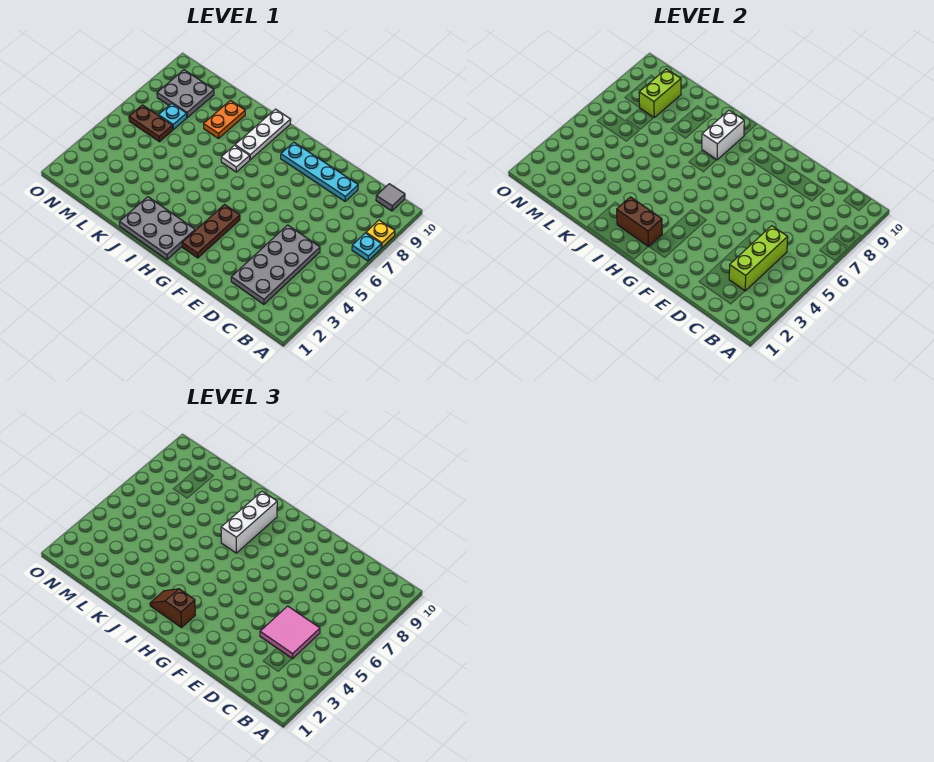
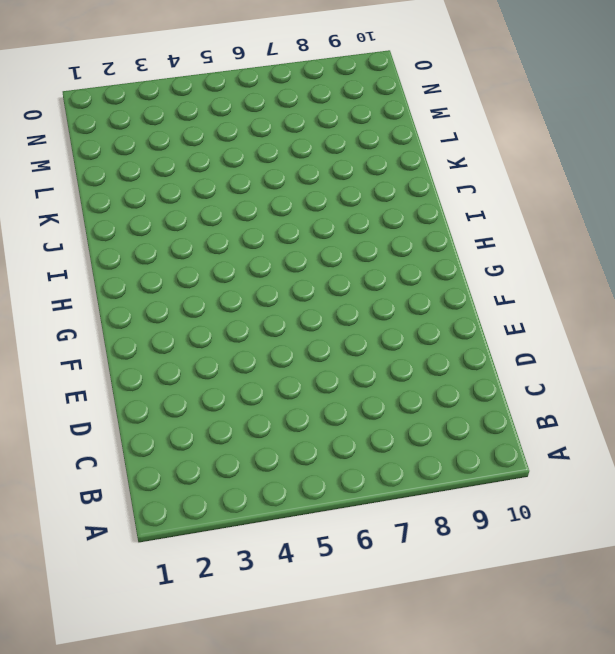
none -> cyan 1x1 plate [352,233,381,261]
none -> yellow 1x1 plate [366,220,395,248]
none -> grey 1x1 tile [376,184,405,211]

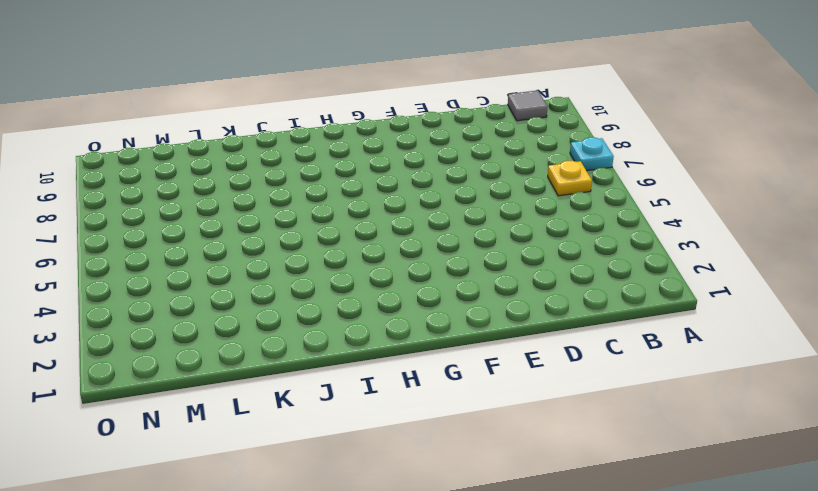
yellow 1x1 plate [548,161,592,196] -> yellow 1x1 plate moved to [366,220,395,248]
none -> grey 2x4 plate [231,225,320,304]
none -> cyan 1x4 plate [281,142,358,201]
none -> brown 1x3 plate [182,205,240,258]

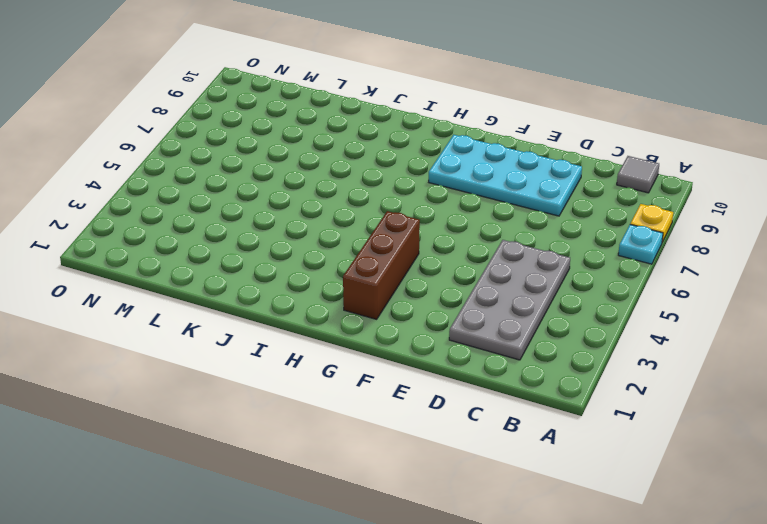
cyan 2x4 plate [429,135,582,216] -> cyan 1x4 plate [281,142,358,201]
brown 1x3 brick [343,211,420,319] -> brown 1x3 plate [182,205,240,258]
none -> grey 2x3 plate [119,197,195,260]
none -> white 1x1 plate [221,145,250,172]
none -> white 1x3 plate [235,109,291,160]

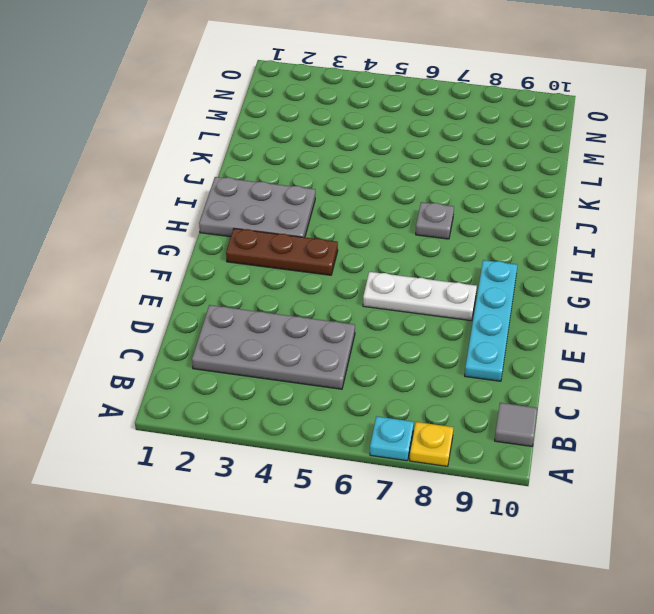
white 1x3 plate [363,272,477,321] -> white 1x3 plate moved to [235,109,291,160]
grey 2x3 plate [199,177,315,237] -> grey 2x3 plate turned to [119,197,195,260]
grey 1x1 plate [416,202,454,239] -> white 1x1 plate [221,145,250,172]
none -> orange 1x2 plate [204,100,245,139]
none -> brown 1x2 plate [129,105,173,142]
none -> cyan 1x1 plate [159,104,187,129]

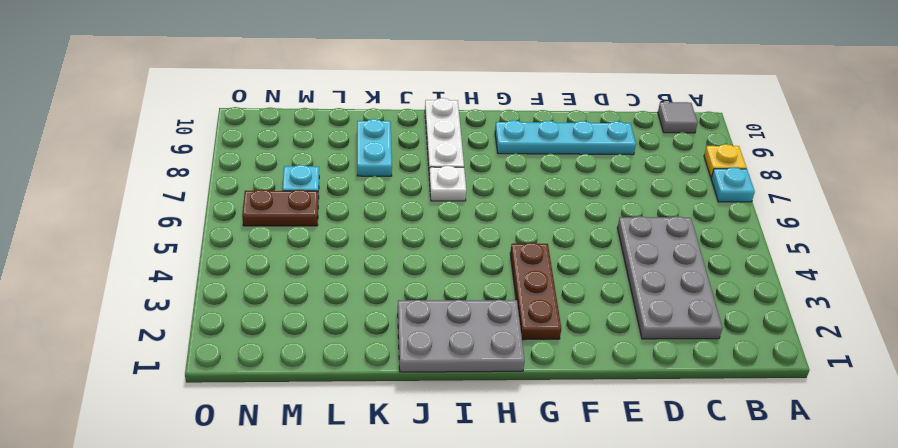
cyan 1x2 plate [357,119,392,176] -> orange 1x2 plate [204,100,245,139]
none -> grey 2x2 plate [157,70,214,117]
none -> lime 1x3 brick [729,226,788,291]
none -> brown 1x2 brick [617,197,662,247]

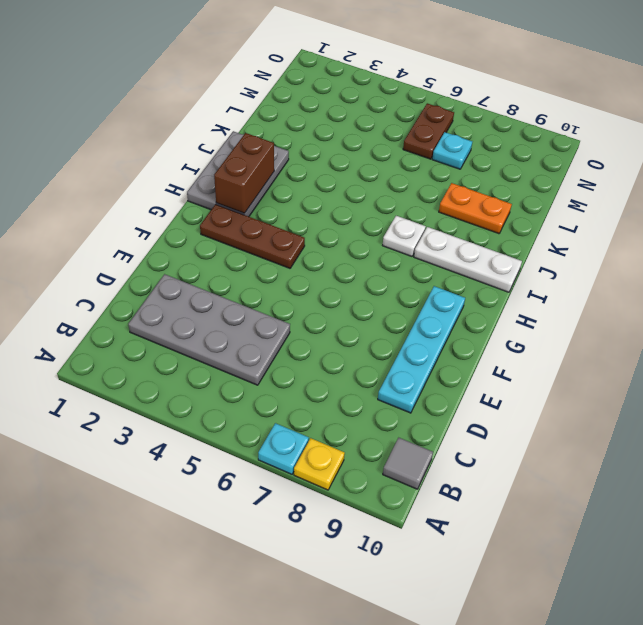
none -> grey 2x2 plate [157,70,214,117]
none -> lime 1x3 brick [729,226,788,291]
none -> white 1x2 brick [702,110,744,160]

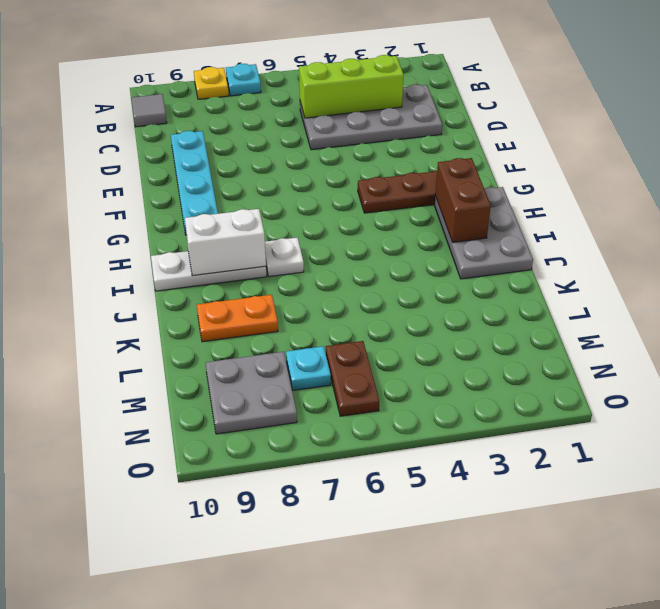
none -> lime 1x2 brick [639,69,681,117]
none -> pink 2x2 tile [260,606,320,659]
none -> brown 1x2 slope [150,589,195,628]

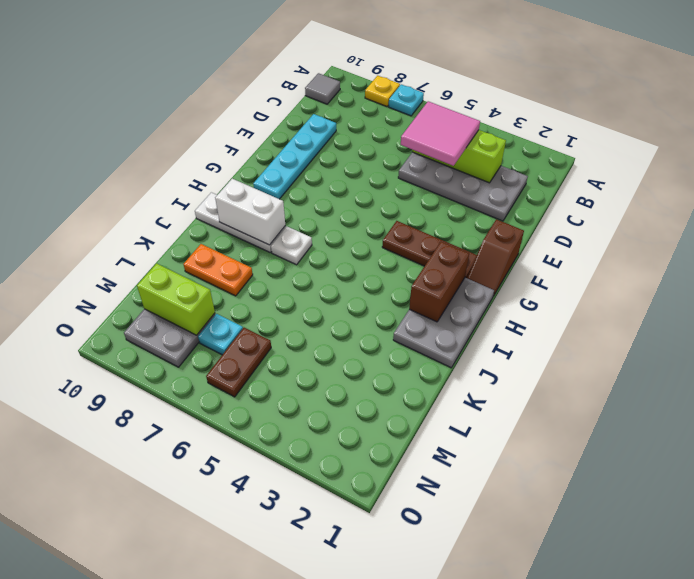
brown 1x2 slope [467,219,524,296] -> brown 1x2 slope moved to [150,589,195,628]
none -> white 1x3 brick [221,491,277,553]

